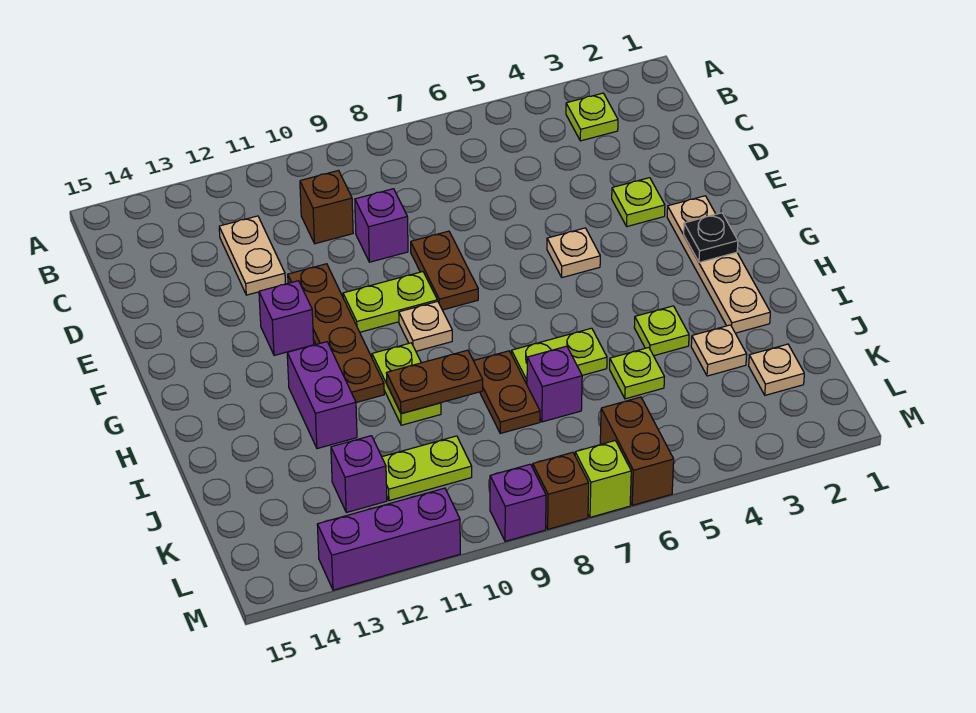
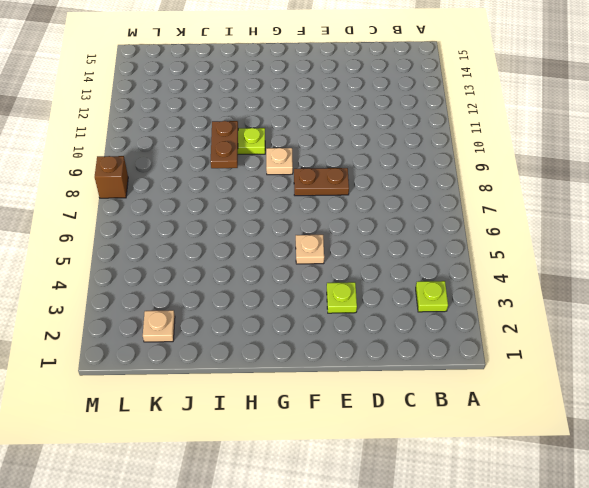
none -> brown 1x1 brick [300,171,353,244]
none -> tan 1x2 plate [219,216,285,295]
none -> purple 1x1 brick [355,189,408,262]
none -> brown 1x4 plate [288,264,384,402]

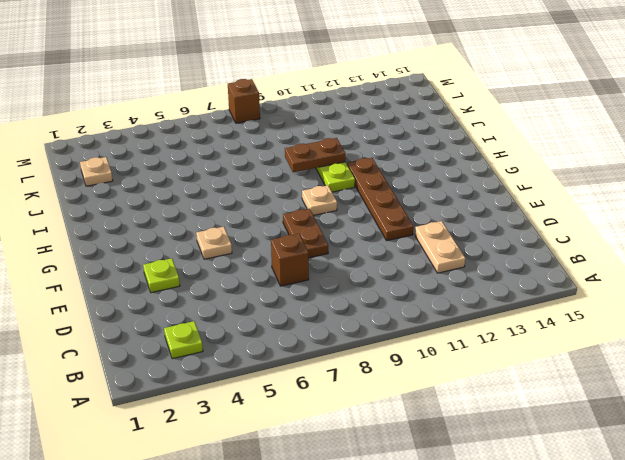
brown 1x1 brick [271,234,309,286] -> brown 1x1 brick moved to [300,171,353,244]
none -> purple 1x1 brick [355,189,408,262]
none -> tan 1x4 plate [667,196,770,333]
none -> lime 1x2 plate [343,272,437,332]
none -> purple 1x1 brick [259,281,314,355]

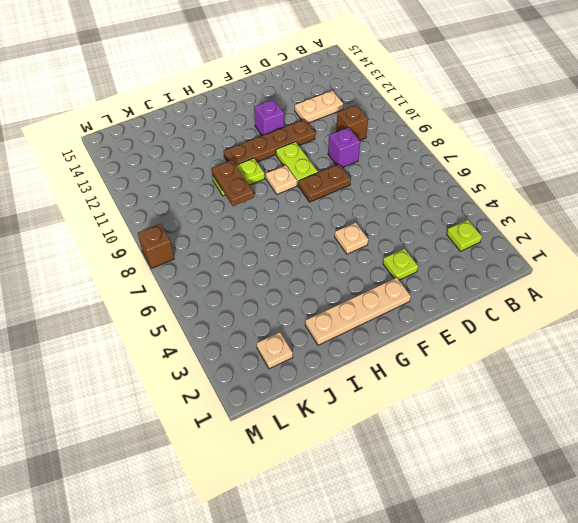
none -> purple 1x2 brick [287,342,357,449]
none -> lime 1x1 plate [634,306,689,356]
none -> lime 1x2 plate [512,328,607,384]
none -> brown 1x2 plate [474,351,540,433]

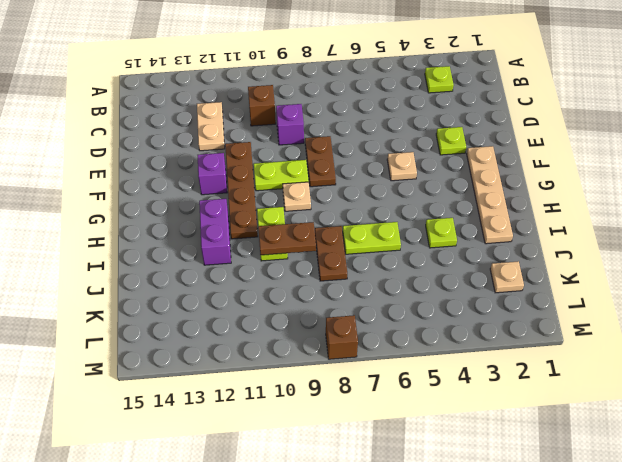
none -> tan 1x1 plate [691,325,747,376]
none -> lime 1x1 plate [610,347,664,399]
none -> purple 1x1 brick [527,346,582,422]
none -> lime 1x2 plate [382,436,472,501]

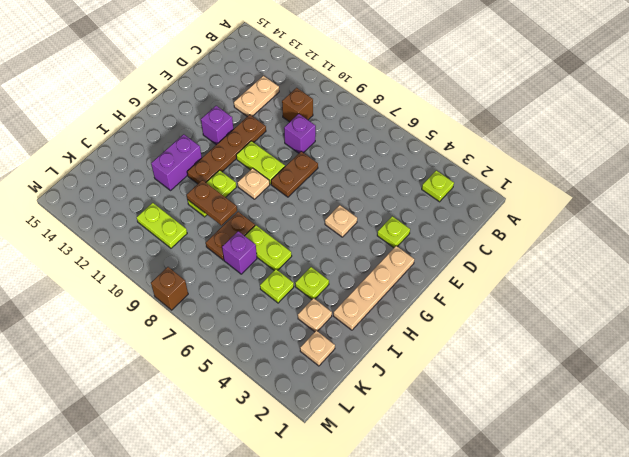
none -> purple 1x1 brick [331,436,387,512]
none -> brown 1x2 brick [600,397,674,505]
none -> lime 1x1 brick [575,441,631,517]
none -> purple 1x1 brick [490,464,546,541]

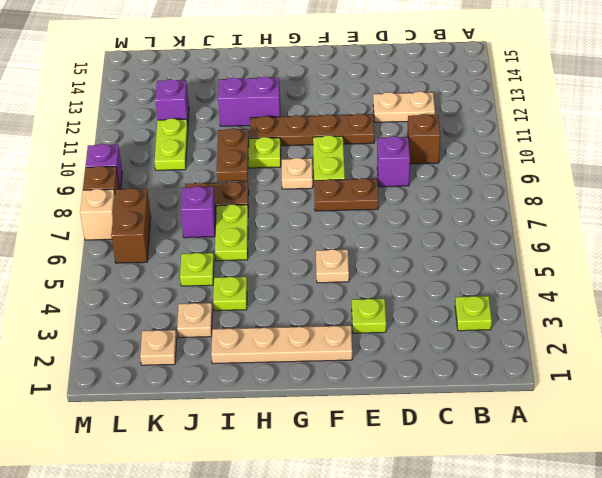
brown 1x2 brick [111,188,151,263] -> brown 1x2 brick turned to [600,397,674,505]
tan 1x1 brick [80,189,115,240] -> lime 1x1 brick [575,441,631,517]
none -> purple 1x1 brick [259,281,314,355]
none -> purple 1x3 brick [317,488,460,590]
none -> black 1x1 plate [684,213,738,262]

